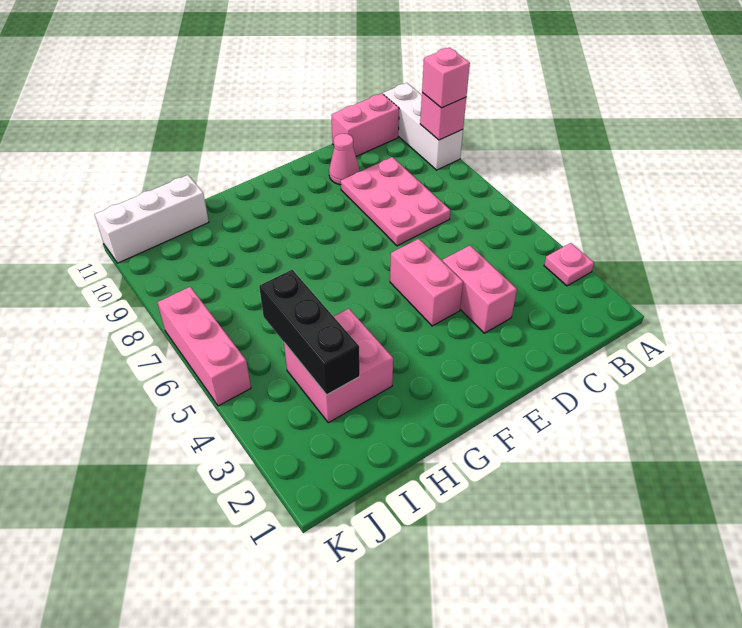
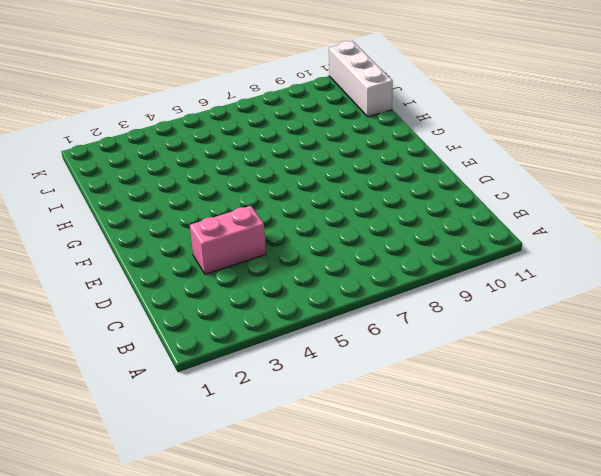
none -> pink 1x1 plate [544,243,594,286]
none -> white 1x3 brick [383,83,463,170]
none -> pink 1x2 brick [331,93,399,156]

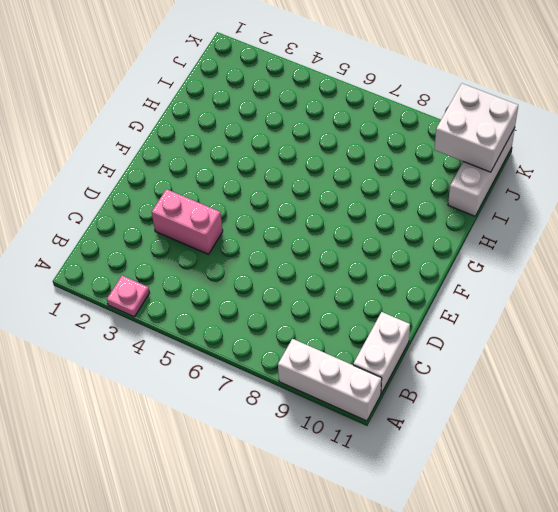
white 1x2 brick [353,312,410,394] -> pink 1x2 brick [331,93,399,156]
white 2x2 brick [434,83,518,172] -> none
none -> pink 2x3 plate [341,157,450,246]
none -> pink 1x1 cone [329,133,359,185]
none -> pink 1x2 brick [390,239,463,326]

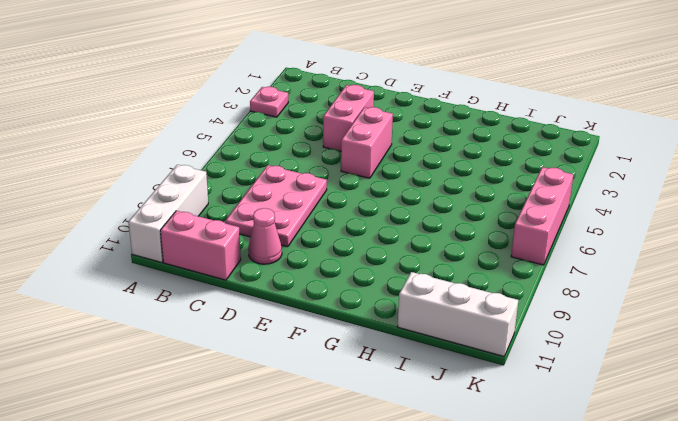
none -> pink 2x2 brick [284,309,393,423]
none -> pink 1x1 brick [420,93,466,140]
none -> black 1x3 brick [259,270,360,395]

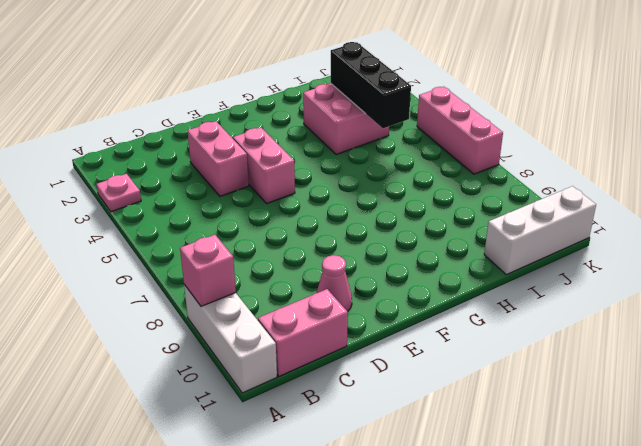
none -> pink 2x3 plate [341,157,450,246]
none -> pink 1x1 brick [422,48,470,108]

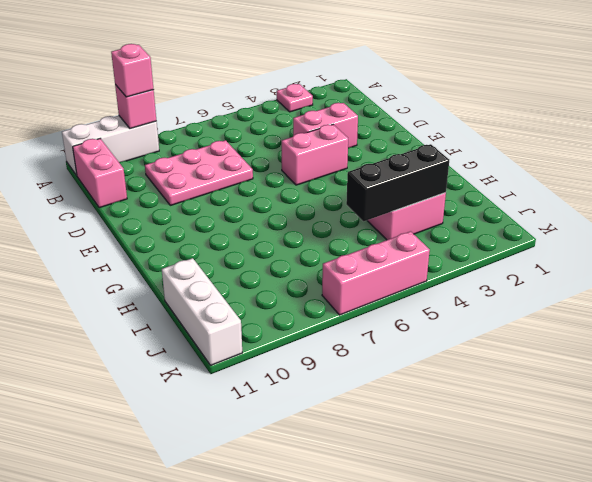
none -> pink 1x1 cone [329,133,359,185]

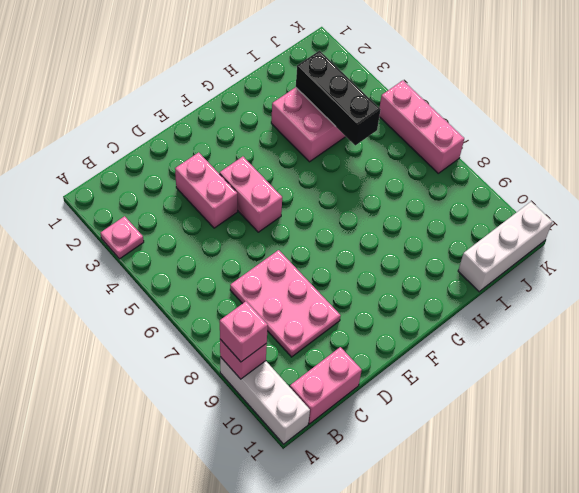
none -> pink 1x1 cone [329,133,359,185]

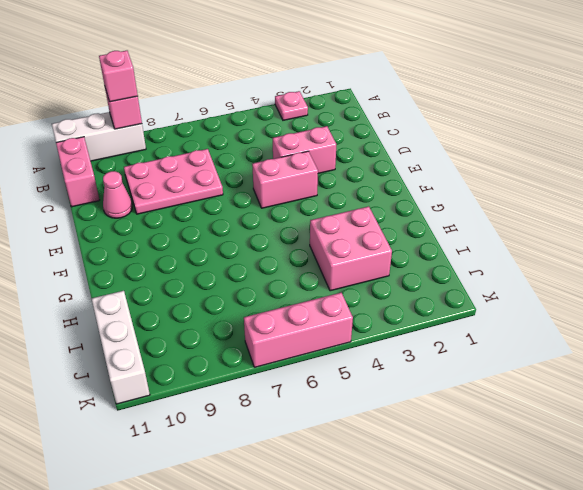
none -> black 1x3 brick [259,270,360,395]

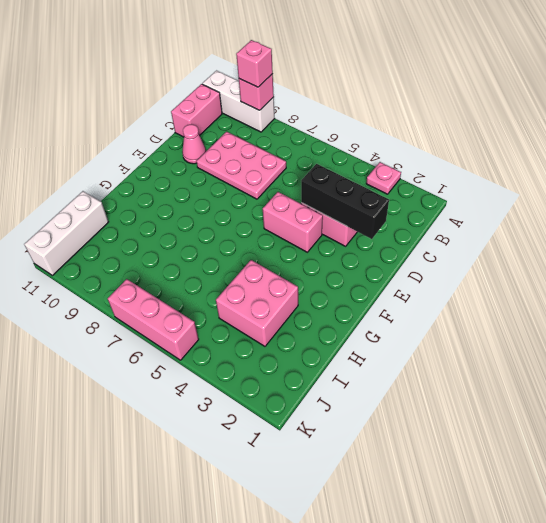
black 1x3 brick [301,164,389,239] -> black 1x3 brick moved to [259,270,360,395]

